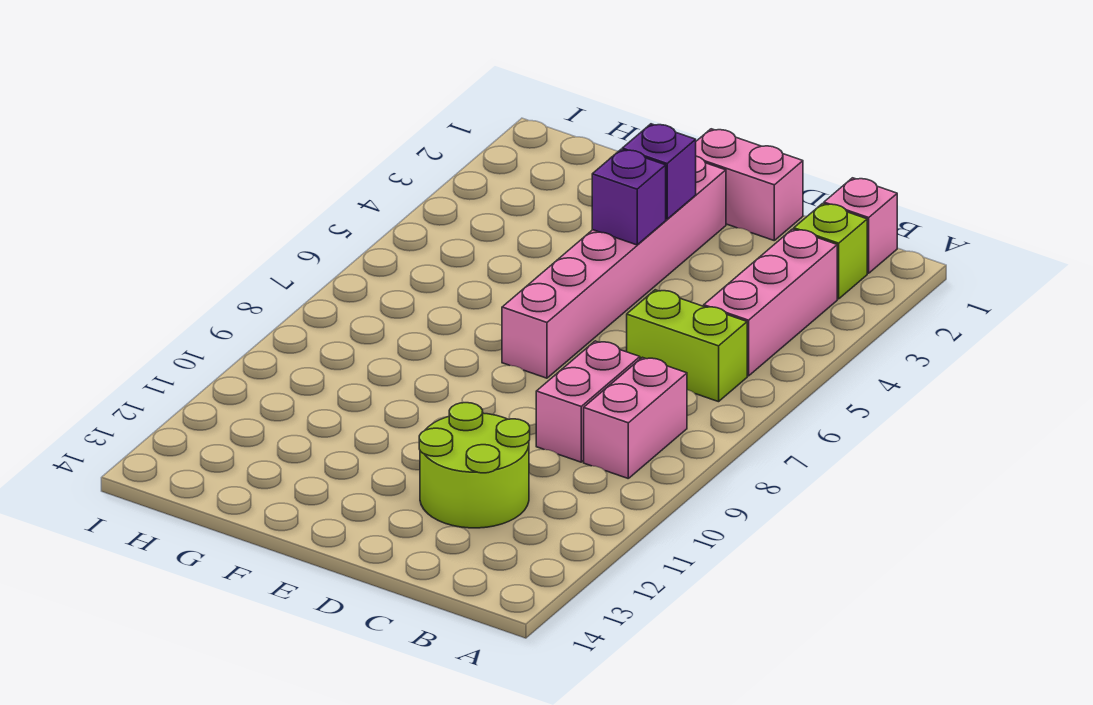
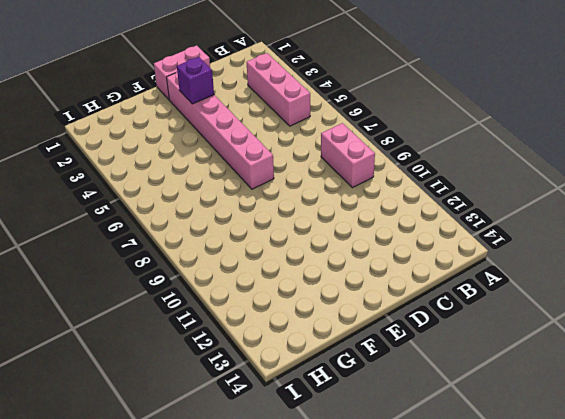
none -> pink 1x1 brick [824,178,897,273]
none -> lime 1x1 brick [794,204,867,299]

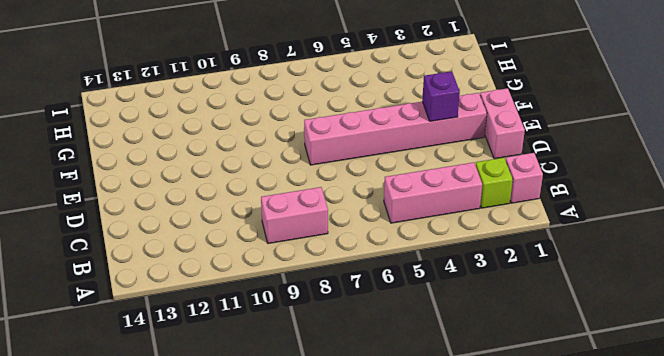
none -> lime 1x2 brick [627,290,747,402]
none -> pink 1x2 brick [536,341,640,462]

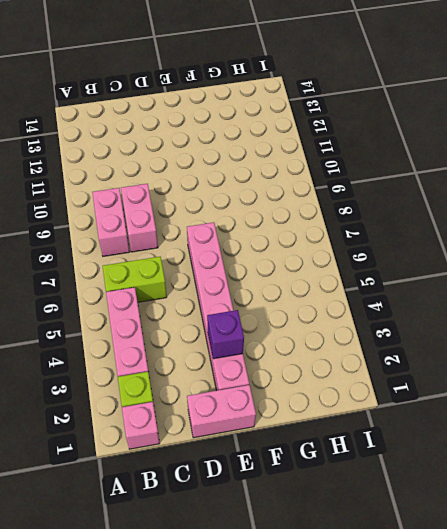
none -> lime 2x2 round brick [419,403,530,528]
none -> purple 1x1 brick [592,150,666,245]

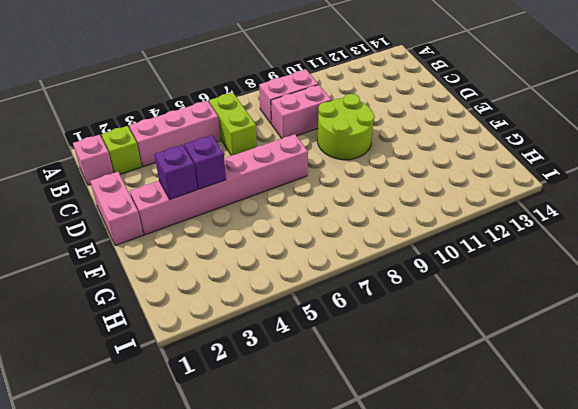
lime 2x2 round brick [317,94,375,160] -> lime 2x2 round brick moved to [419,403,530,528]

